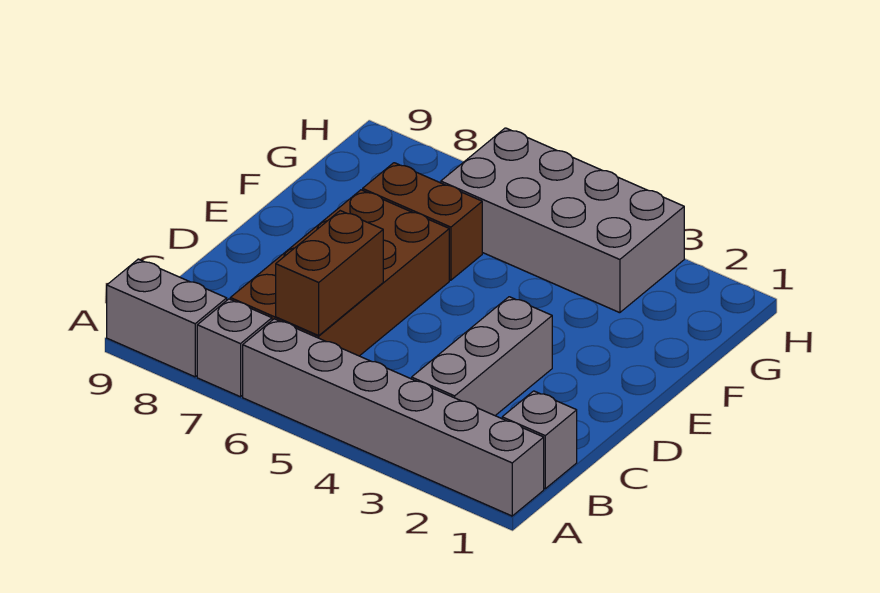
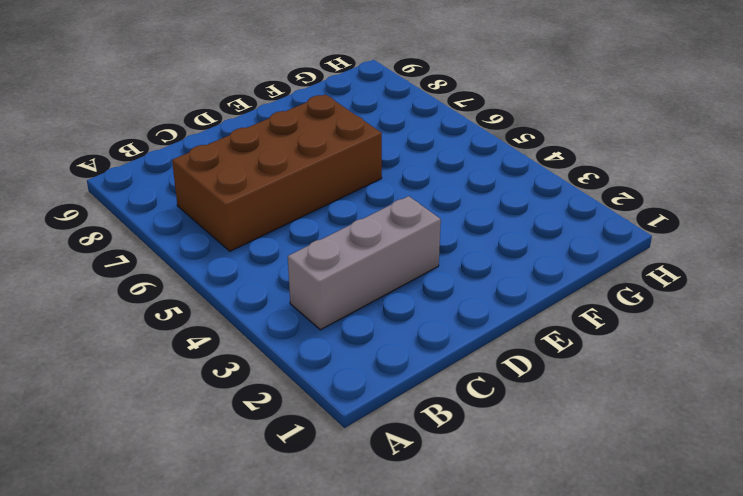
none -> grey 1x6 brick [243,319,544,516]
none -> grey 1x1 brick [197,299,272,397]

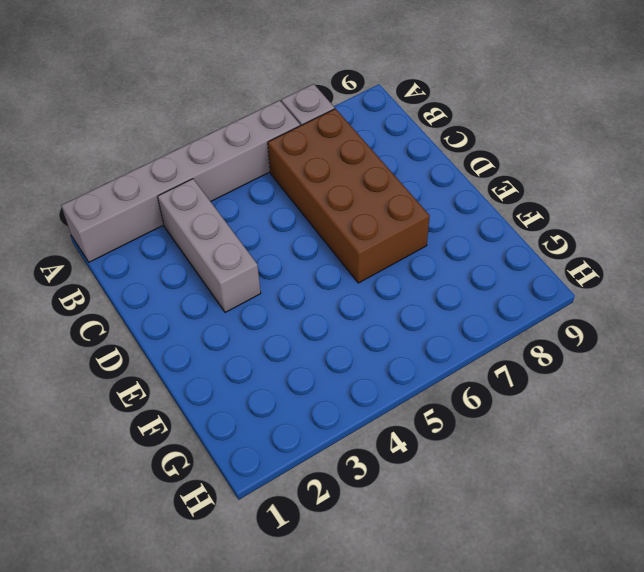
none -> grey 1x2 brick [107,259,227,377]
none -> grey 1x1 brick [502,391,577,489]

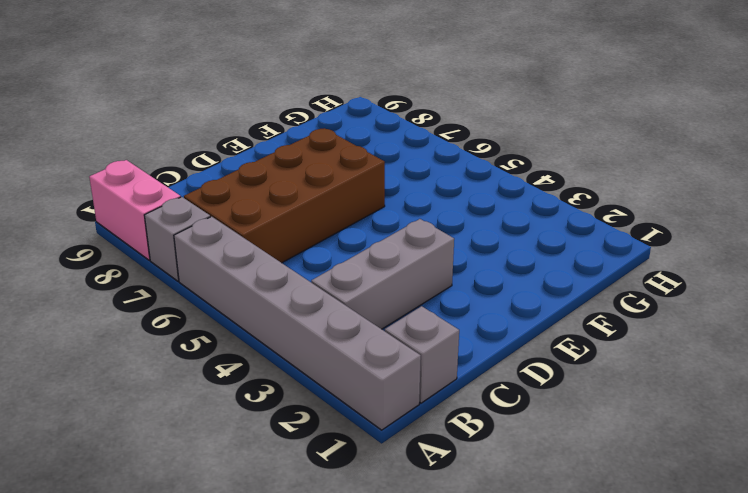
pink 1x2 brick [89,160,181,260] -> grey 1x2 brick [107,259,227,377]
none -> brown 1x2 brick [363,163,482,280]
none -> grey 2x4 brick [441,128,684,313]

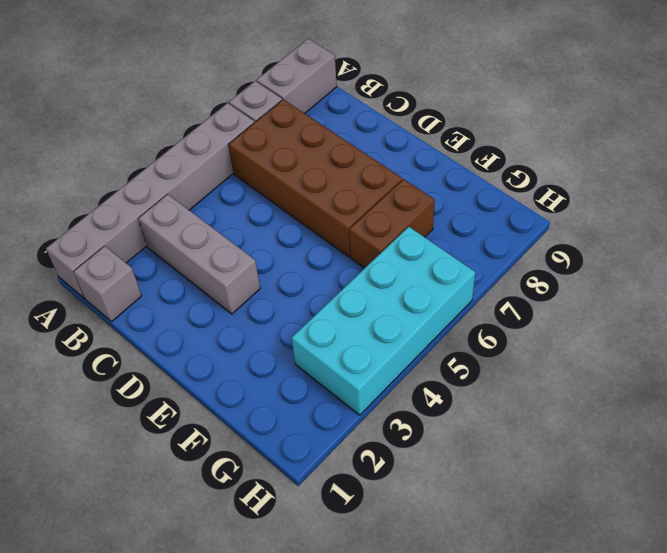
cyan 2x4 brick [292,227,475,415] -> grey 2x4 brick [441,128,684,313]
none -> brown 1x2 brick [276,211,383,336]

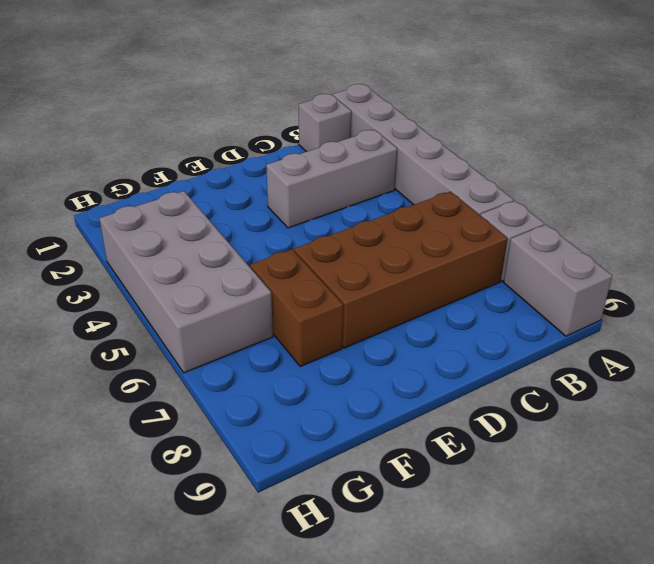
none -> brown 1x2 brick [276,211,383,336]

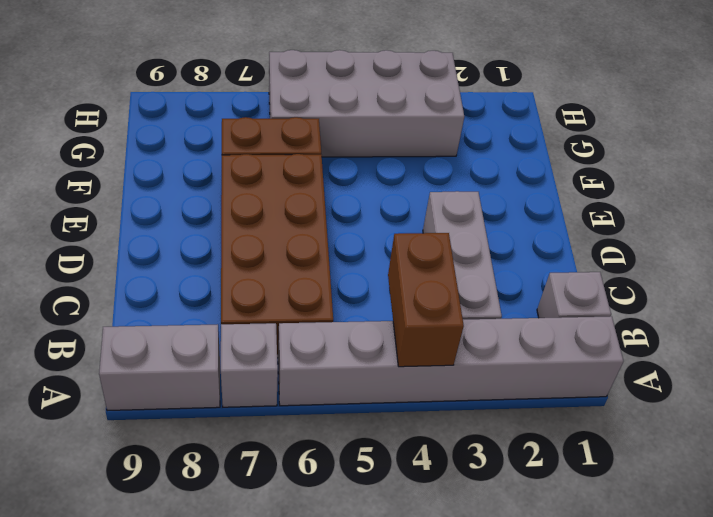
brown 1x2 brick [388,233,464,367] -> brown 1x2 brick moved to [276,211,383,336]

